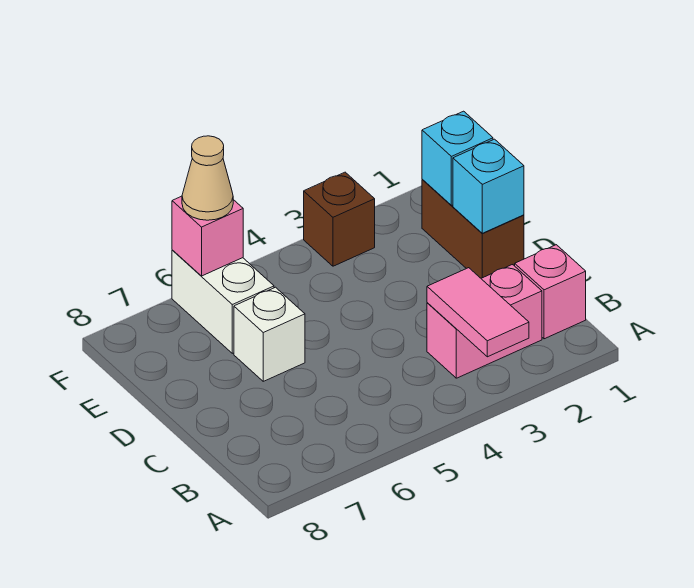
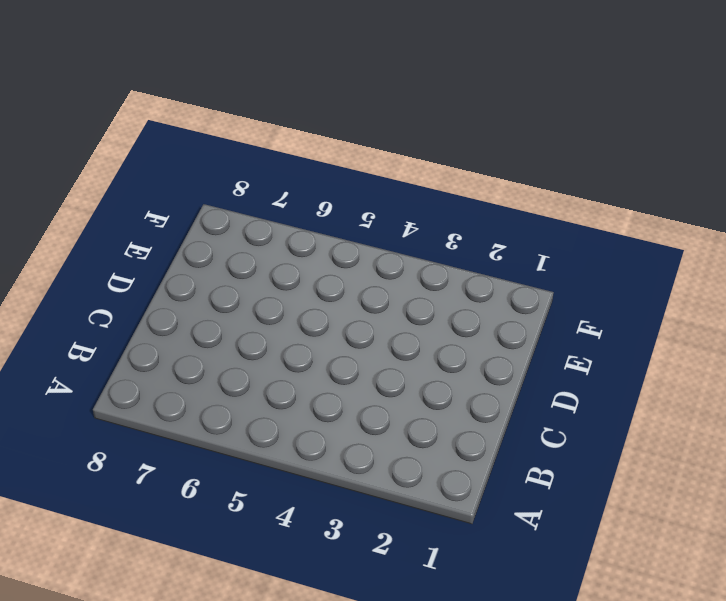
none -> pink 1x1 brick [515,245,586,339]
none -> pink 1x2 brick [427,265,542,378]

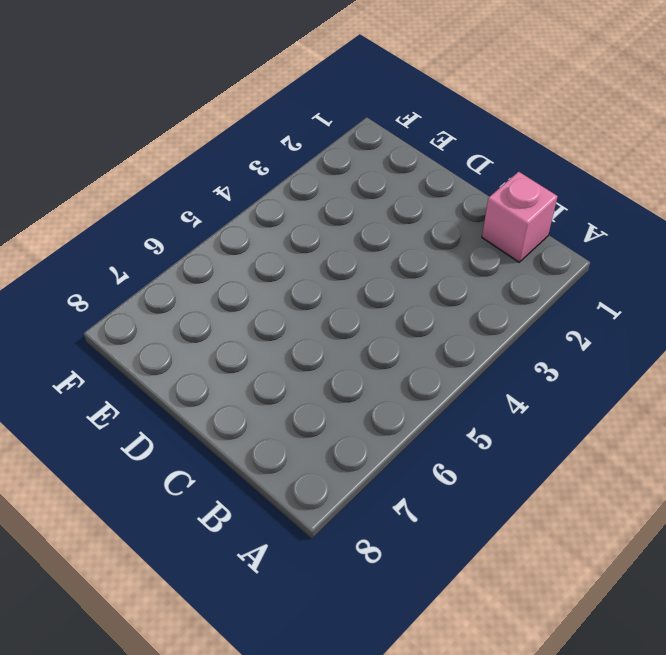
none -> pink 1x2 brick [427,265,542,378]
none -> brown 1x2 brick [422,179,524,278]

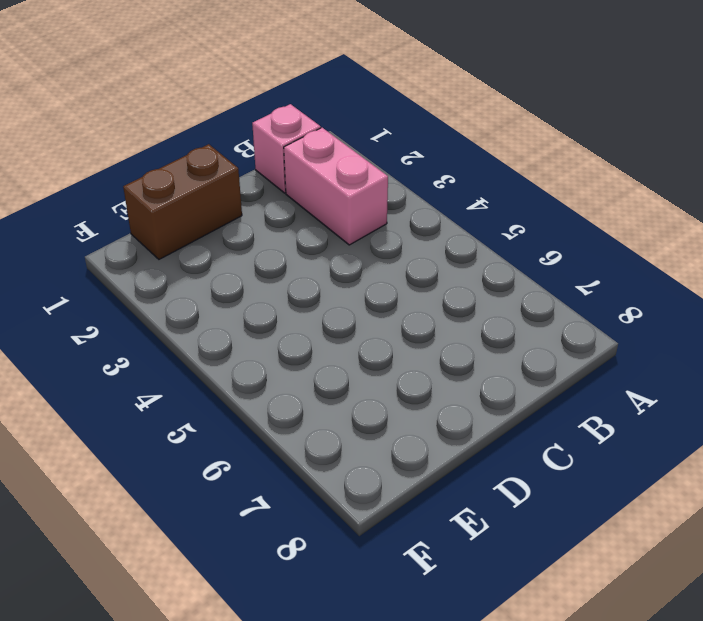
none -> white 1x1 brick [234,287,305,381]
none -> white 1x2 brick [172,250,274,353]

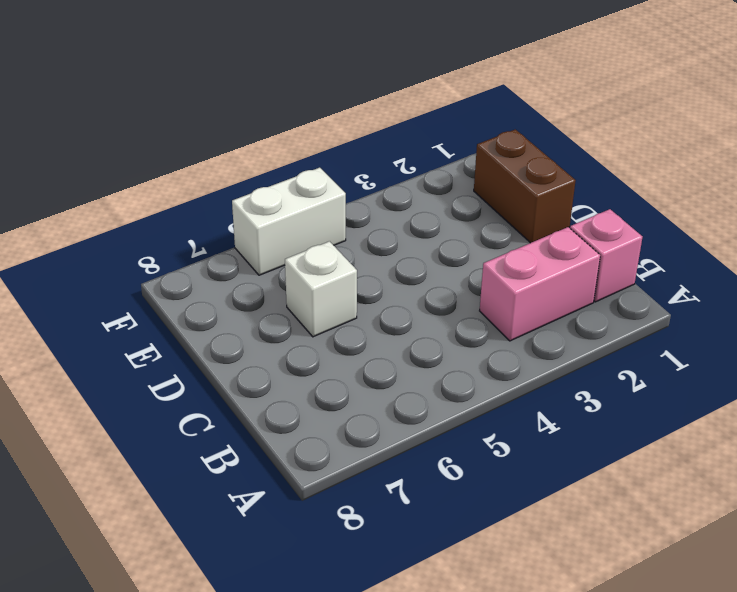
white 1x2 brick [232,168,346,275] -> white 1x2 brick turned to [172,250,274,353]
none -> brown 1x1 brick [304,172,375,266]
none -> pink 1x2 tile [427,268,529,357]

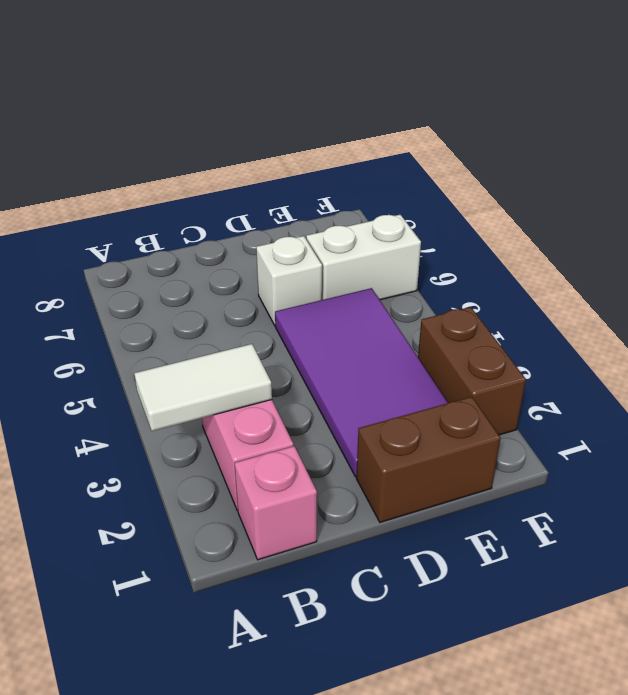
white 1x2 tile [134,344,272,431] -> pink 1x2 tile [427,268,529,357]
purple 2x4 tile [275,288,448,477] -> none
brown 1x2 brick [418,307,526,435] -> brown 1x1 brick [304,172,375,266]
none -> cyan 1x1 brick [453,139,524,233]
none -> cyan 1x1 brick [422,111,493,205]

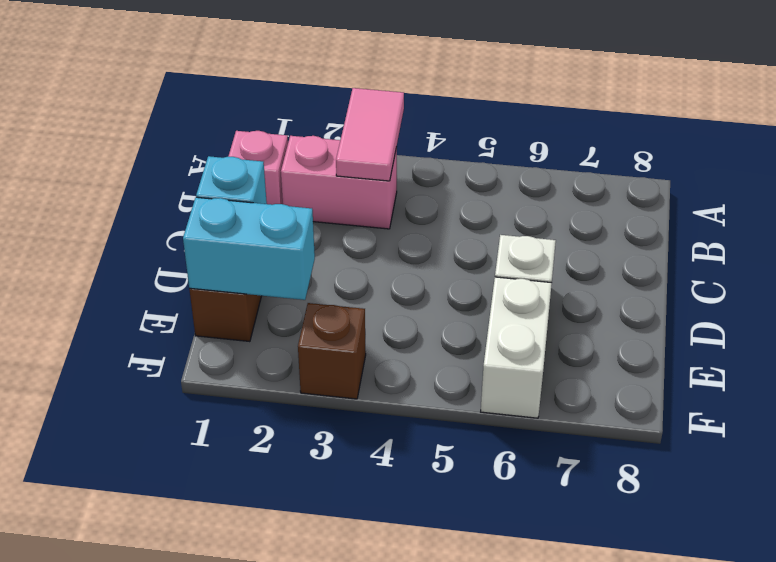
cyan 1x2 brick [183,197,315,300] -> cyan 1x1 brick [422,111,493,205]
none -> pink 1x1 brick [172,196,243,276]
none -> tan 1x1 cone [182,136,233,220]

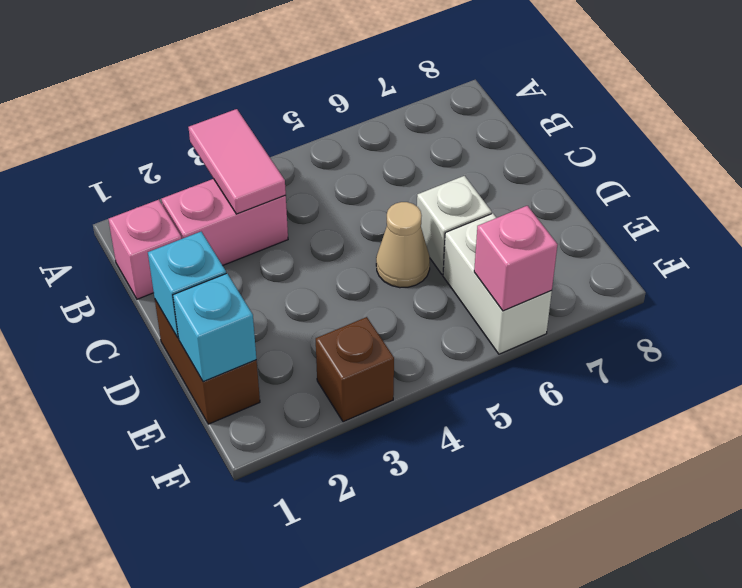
tan 1x1 cone [376,202,430,288] -> tan 1x1 cone moved to [182,136,233,220]

